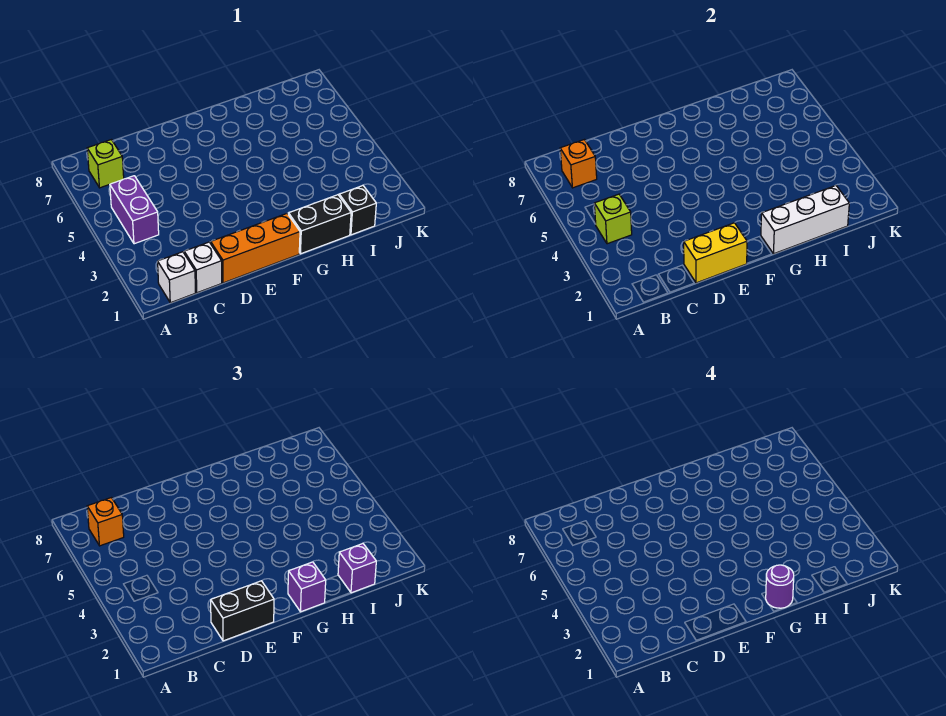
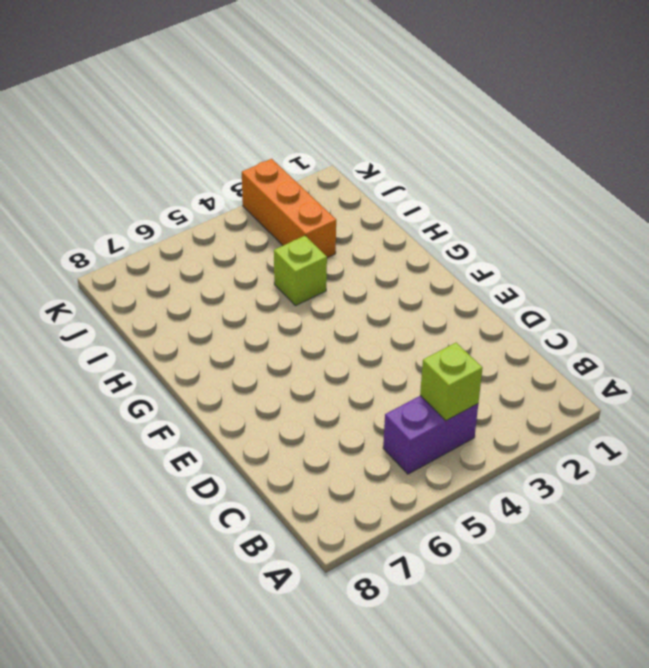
lime 1x1 brick [274,236,327,306] -> lime 1x1 brick moved to [87,140,124,188]
orange 1x3 brick [242,159,336,258] -> orange 1x3 brick moved to [211,214,300,283]
none -> white 1x1 brick [158,252,195,303]
none -> white 1x1 brick [184,242,222,293]
none -> black 1x2 brick [288,195,351,254]

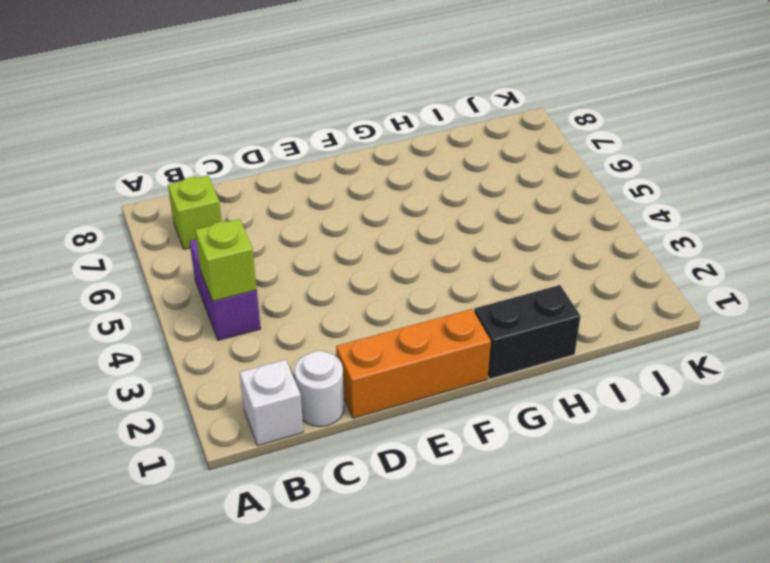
white 1x1 round brick [294,351,344,427] -> white 1x1 brick [184,242,222,293]
none -> black 1x1 brick [339,185,376,235]
none -> orange 1x1 brick [560,140,597,188]
none -> yellow 1x2 brick [684,223,747,283]

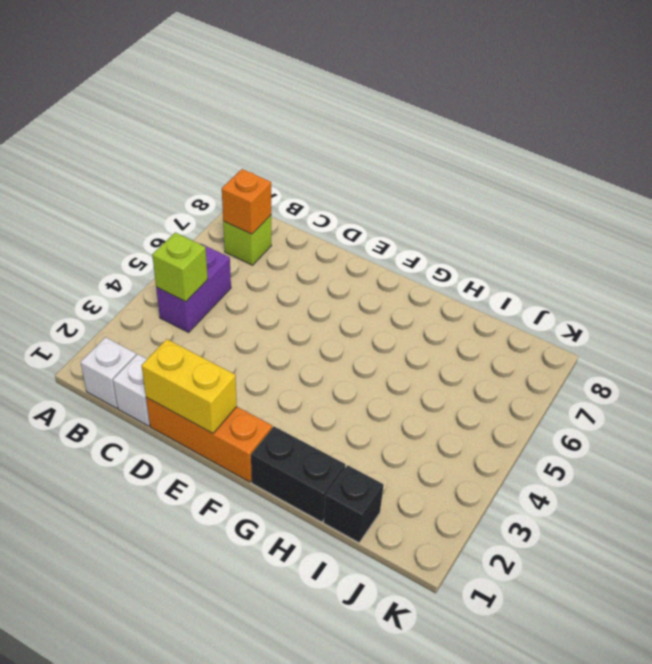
none -> white 1x3 brick [761,185,849,254]
none -> orange 1x1 brick [87,498,124,546]
none -> black 1x2 brick [211,581,274,641]

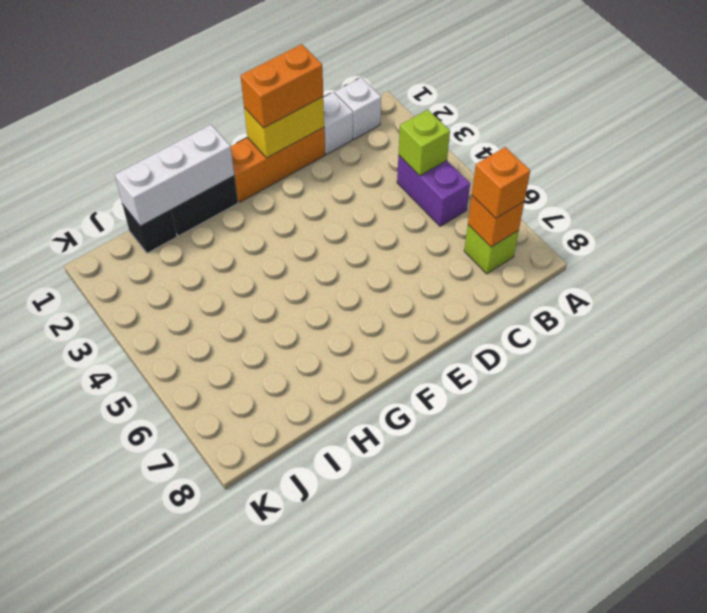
orange 1x2 brick [240,44,323,128] -> black 1x2 brick [211,581,274,641]
none -> purple 1x1 brick [288,562,326,612]
none -> purple 1x1 brick [338,543,376,593]
none -> purple 1x1 round brick [766,565,794,608]

